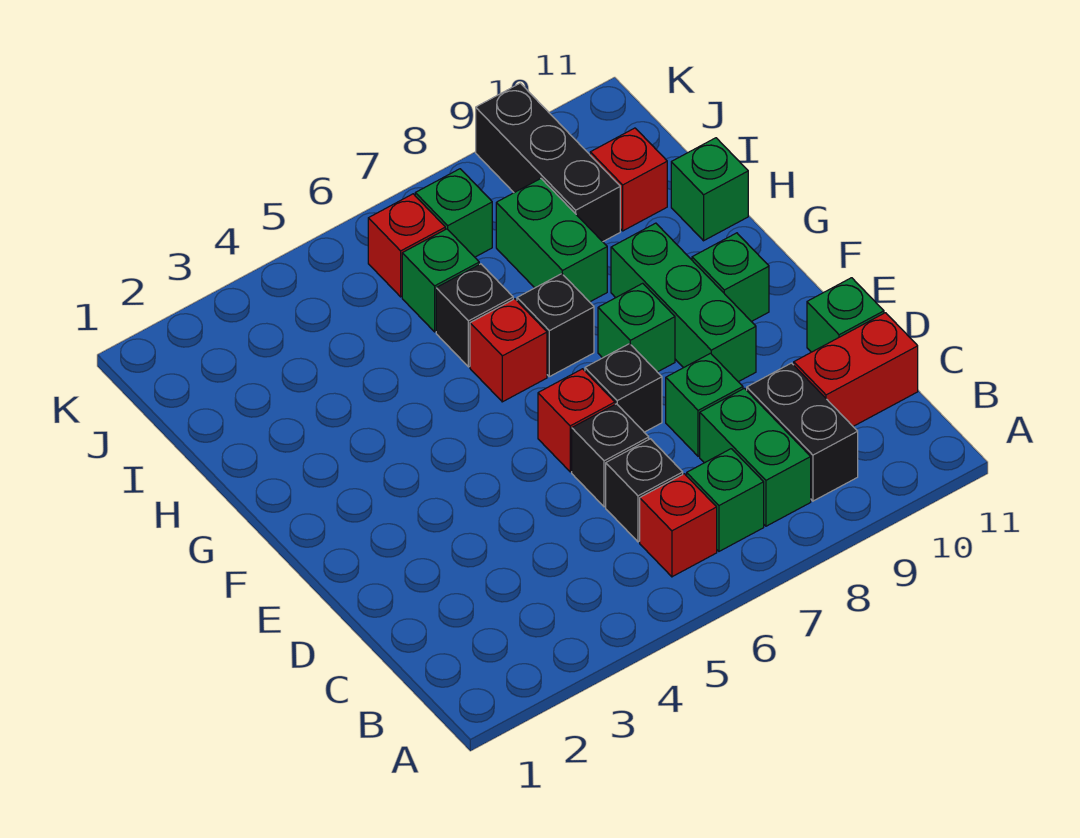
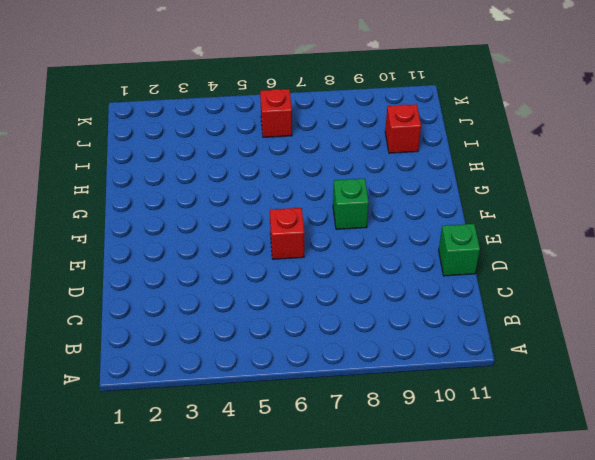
none -> red 1x1 brick [640,474,717,577]
none -> green 1x1 brick [687,449,764,551]
none -> green 1x2 brick [700,388,811,526]

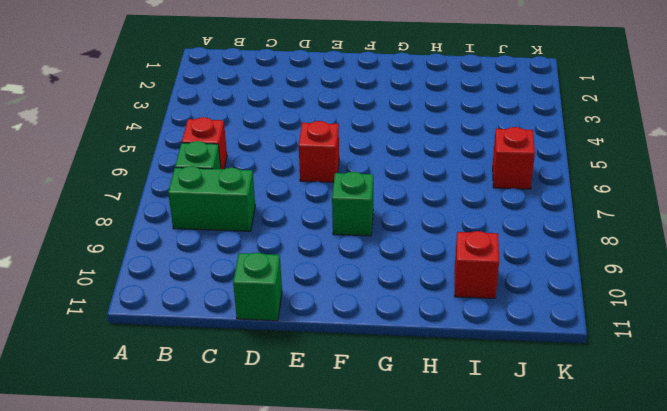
none -> black 1x2 brick [747,363,858,501]
none -> black 1x1 brick [606,439,683,542]
none -> red 1x2 brick [794,313,918,426]

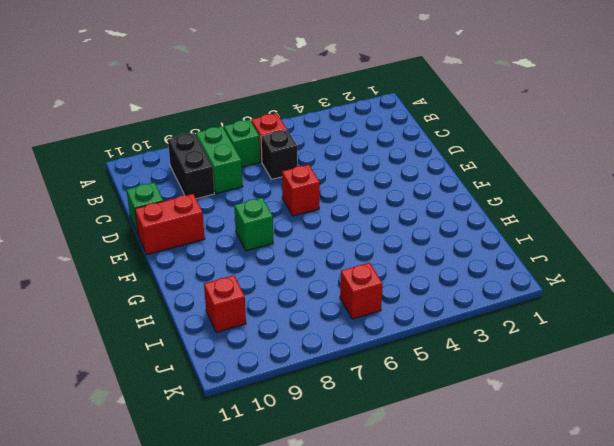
red 1x2 brick [135,194,205,255] -> red 1x2 brick moved to [794,313,918,426]
none -> black 1x1 brick [572,404,649,507]
none -> green 1x1 brick [666,353,743,456]
none -> black 1x1 brick [585,344,662,432]

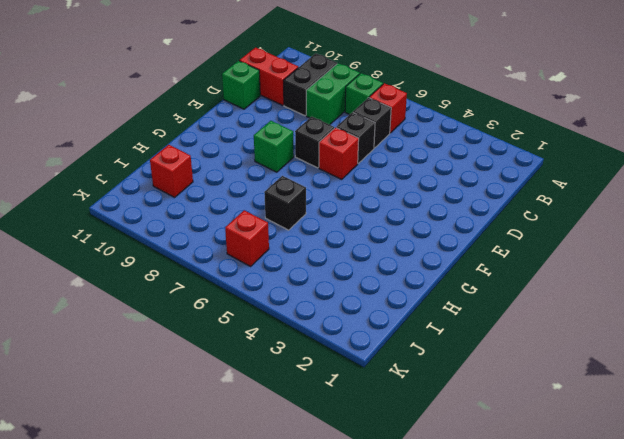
none -> green 1x1 brick [666,353,743,456]
none -> green 1x3 brick [611,223,756,382]
none -> green 1x1 brick [692,233,769,322]

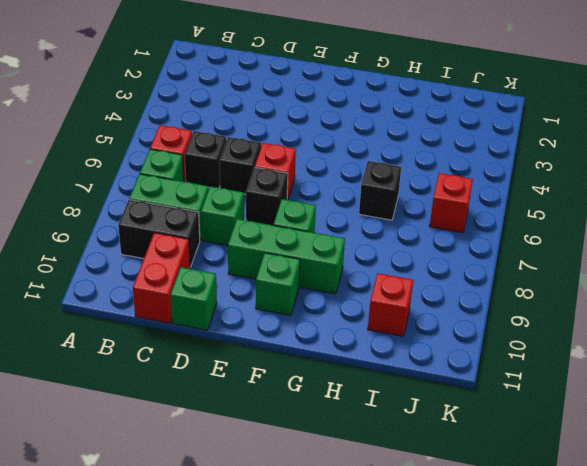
none -> red 1x1 brick [470,299,547,402]
none -> black 1x1 brick [517,274,594,377]
none -> green 1x2 brick [496,179,607,302]

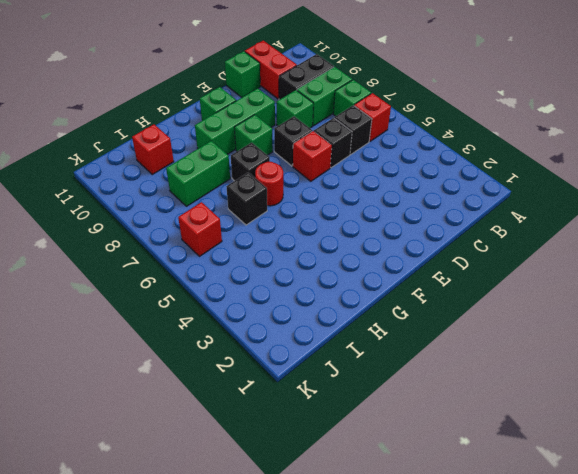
red 1x1 round brick [255,162,283,206] -> red 1x1 brick [470,299,547,402]
none -> green 1x1 brick [671,138,748,241]
none -> green 1x1 brick [402,229,479,332]
none -> black 1x3 brick [476,83,620,242]

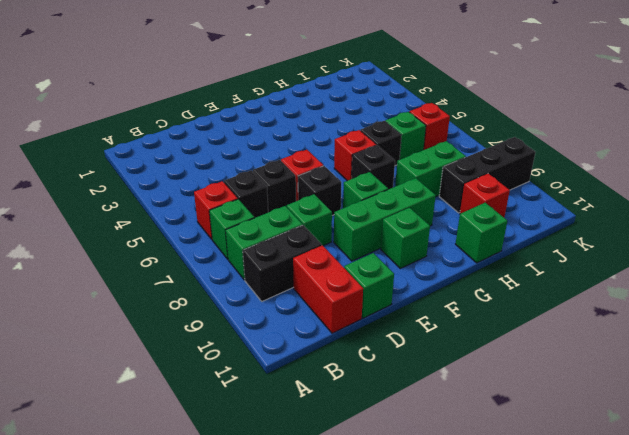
none -> green 1x1 brick [415,169,492,257]

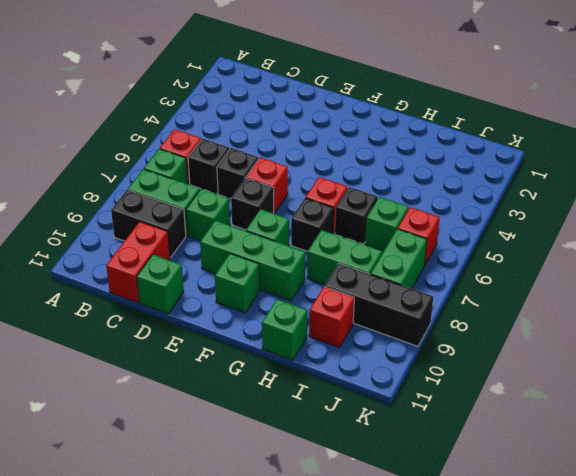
green 1x2 brick [371,229,427,289] -> green 1x1 brick [415,169,492,257]

